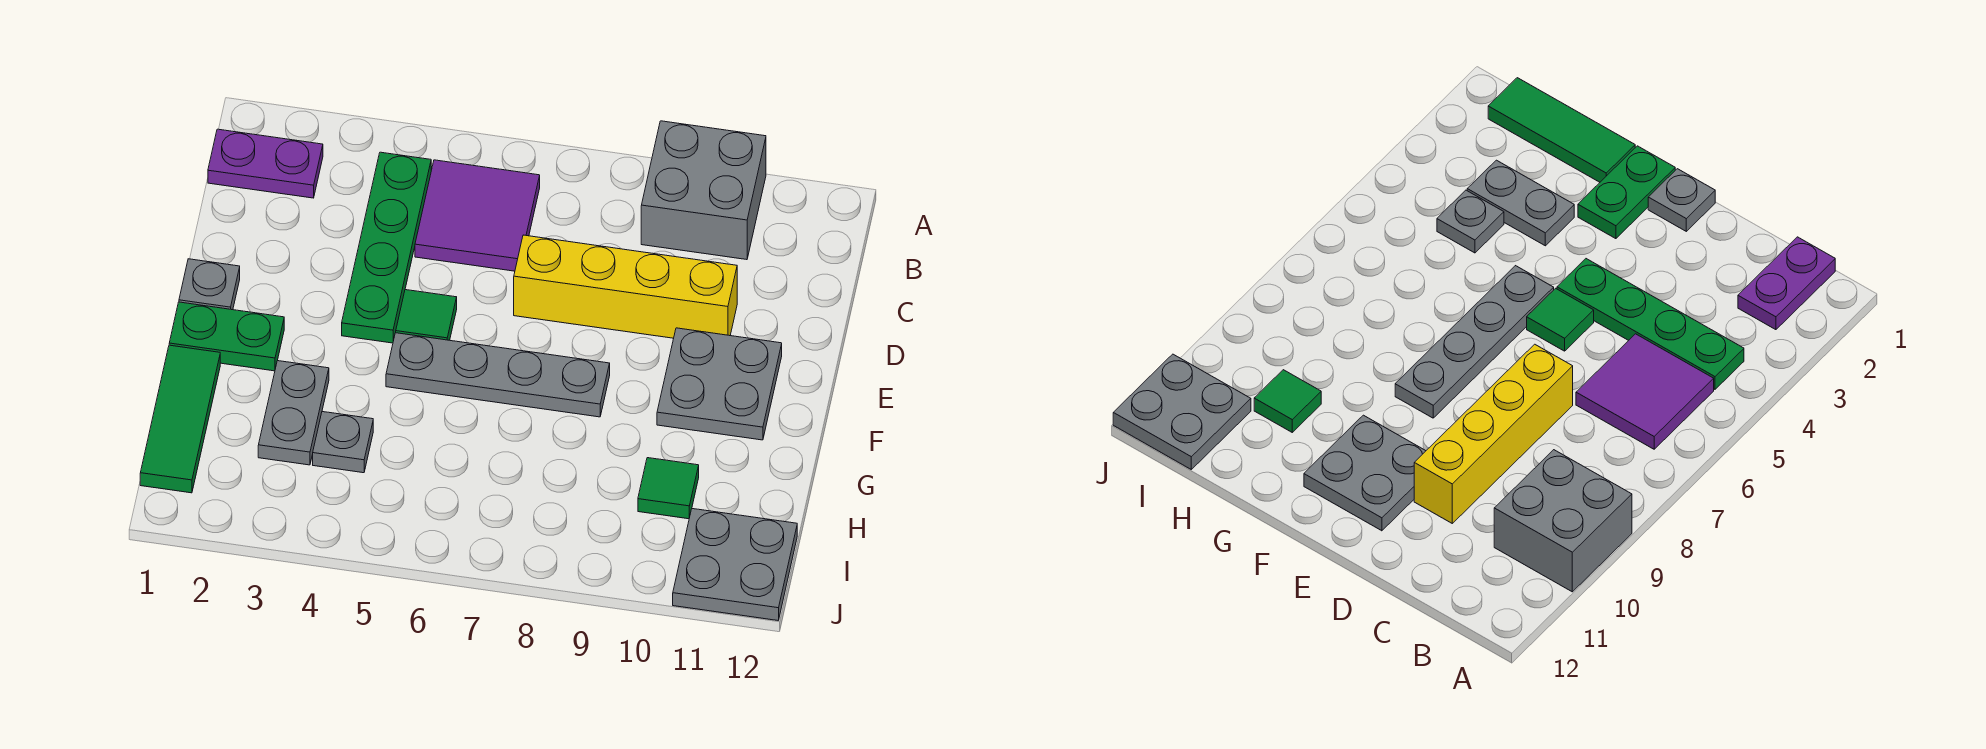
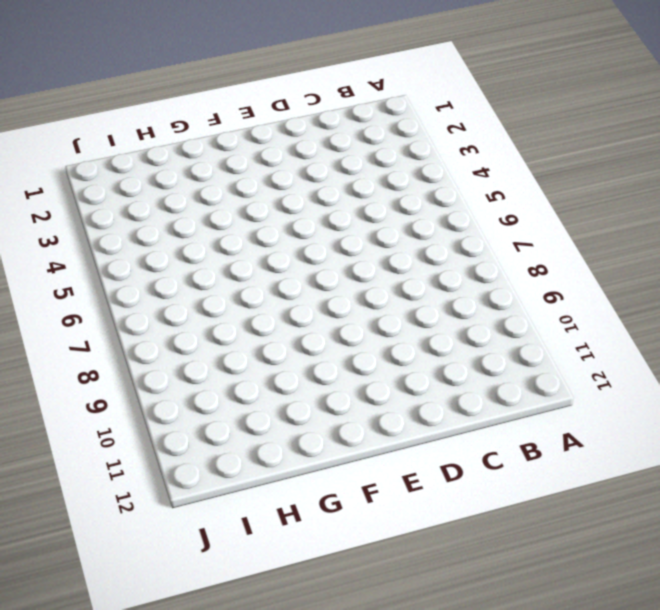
none -> grey 2x2 brick [641,121,766,260]
none -> purple 1x2 plate [208,129,323,198]
none -> green 1x4 plate [342,152,431,343]

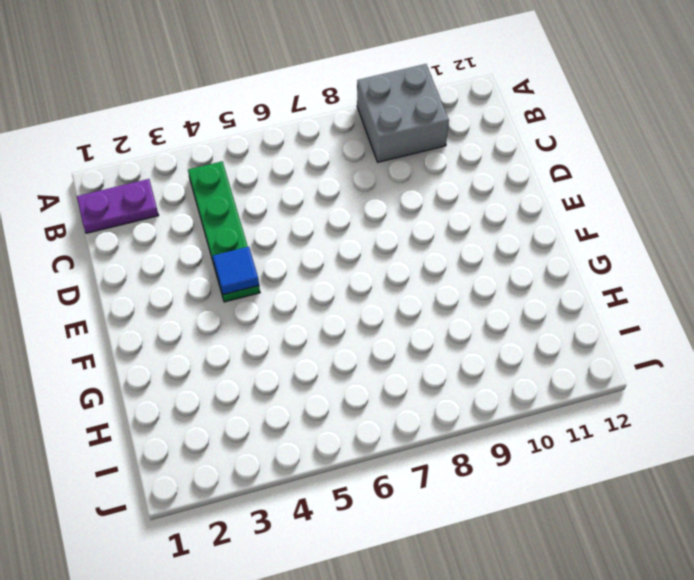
blue 1x1 tile [213,247,259,295] -> none
none -> purple 2x2 tile [415,160,540,271]
none -> yellow 1x4 brick [514,235,737,338]
none -> grey 1x1 plate [179,259,240,310]

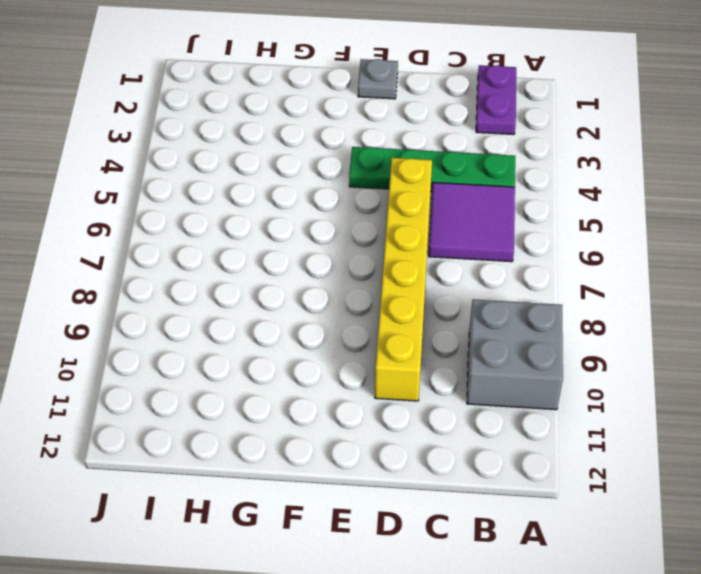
yellow 1x6 brick [375,158,432,401] -> yellow 1x4 brick [514,235,737,338]
none -> green 1x1 tile [396,290,457,340]
none -> grey 2x2 plate [657,328,782,440]
none -> green 1x2 plate [169,302,284,371]

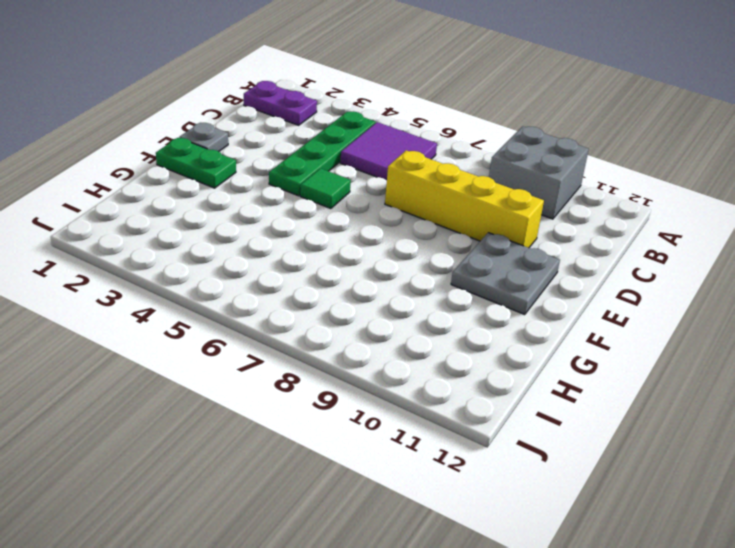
none -> grey 1x4 plate [386,333,610,417]
none -> green 1x3 tile [140,345,220,493]
none -> grey 1x2 plate [258,361,329,465]

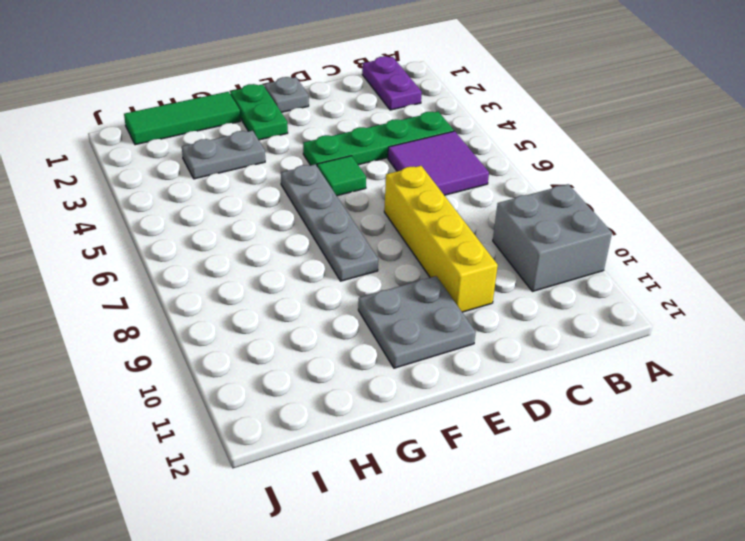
none -> grey 1x1 plate [313,412,373,473]
none -> green 1x1 tile [638,458,699,519]
none -> grey 2x2 plate [673,509,797,620]

